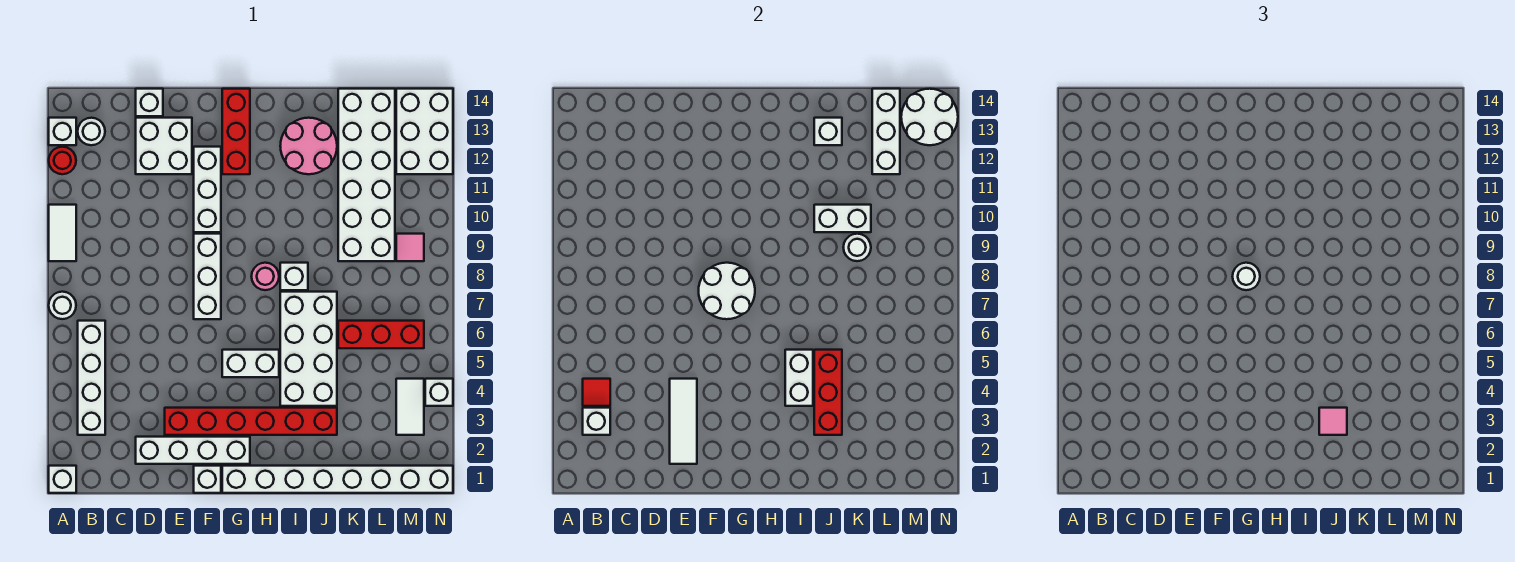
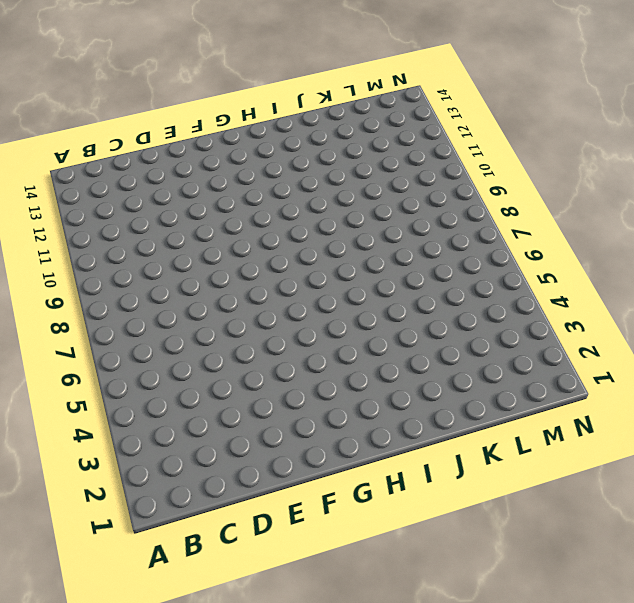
none -> white 1x1 brick [49,466,76,493]
none -> white 1x1 round brick [49,292,76,319]
none -> white 1x2 tile [49,205,76,261]
none -> red 1x1 round brick [49,147,76,174]

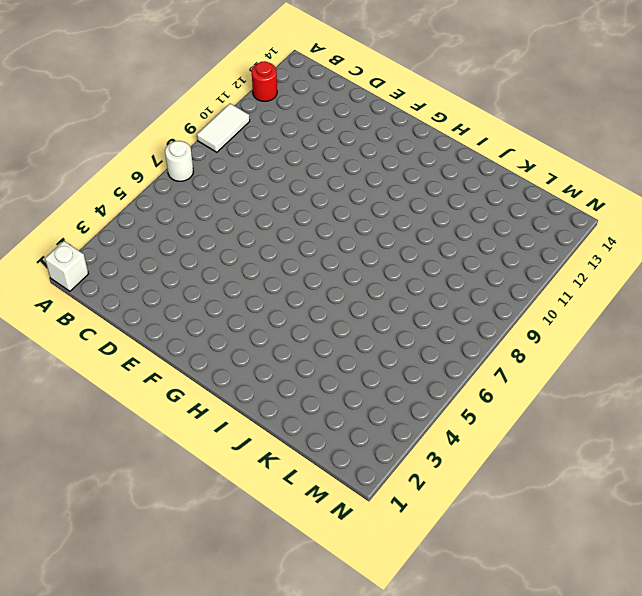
none -> white 1x1 brick [49,118,76,145]
none -> white 1x4 brick [78,321,105,435]
none -> white 1x1 round brick [78,118,105,145]
none -> white 1x4 brick [136,437,250,464]

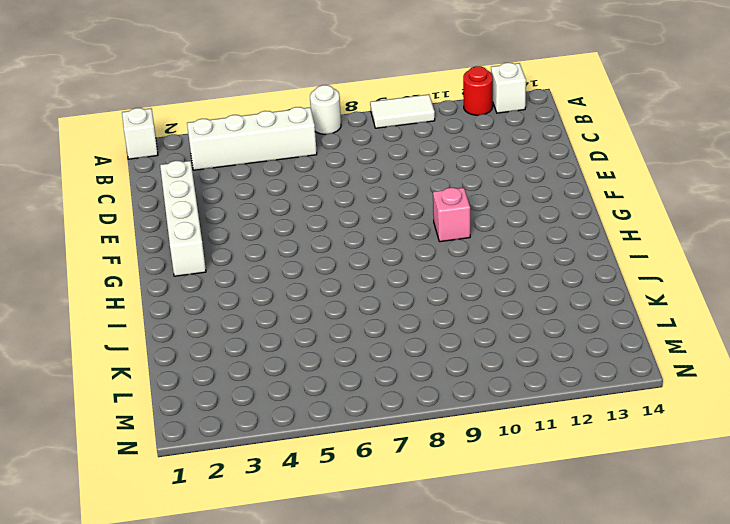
pink 1x1 brick [433,188,470,242] -> none
none -> white 1x1 round brick [78,118,105,145]
none -> white 2x2 brick [136,118,192,174]
none -> white 1x1 brick [136,89,163,116]
none -> red 1x6 brick [165,408,337,435]

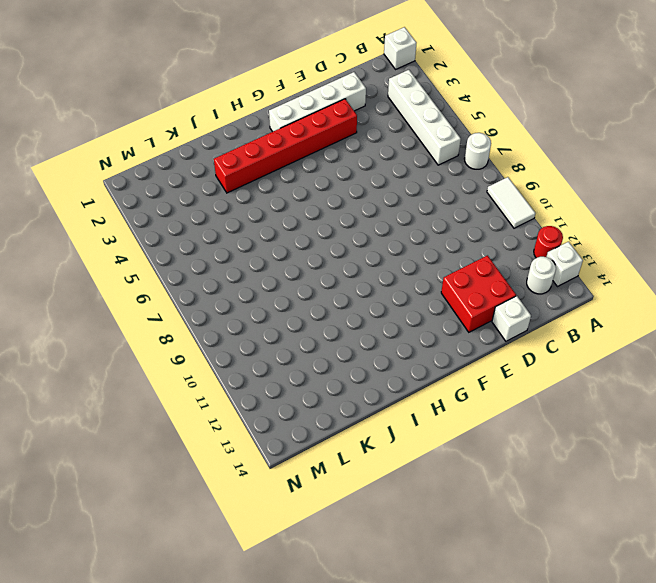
red 2x2 brick [441,256,516,332] -> white 2x2 brick [136,118,192,174]
none -> white 1x1 brick [194,466,221,493]
none -> white 1x3 brick [194,234,221,319]
none -> white 1x3 brick [194,147,221,232]
none -> white 1x8 brick [222,466,453,493]

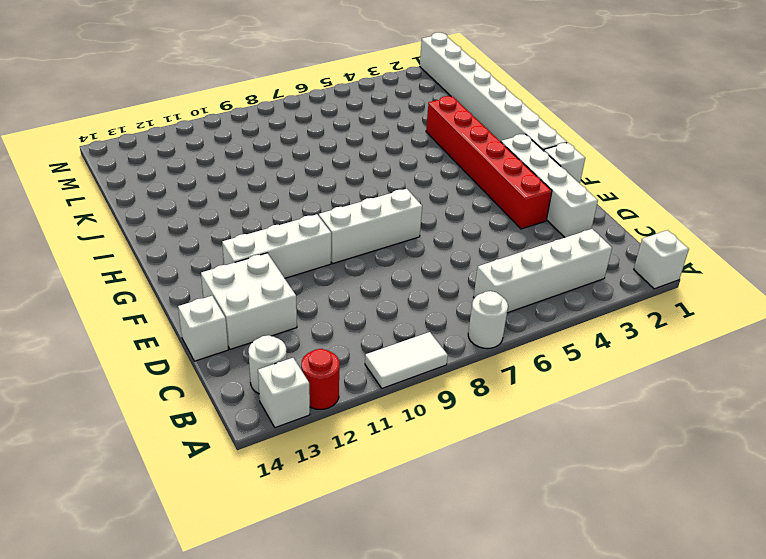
none -> white 1x2 brick [222,350,279,377]
none -> red 1x3 brick [222,89,250,174]
none -> pink 1x1 round brick [252,263,279,290]
none -> white 2x4 brick [280,292,337,406]

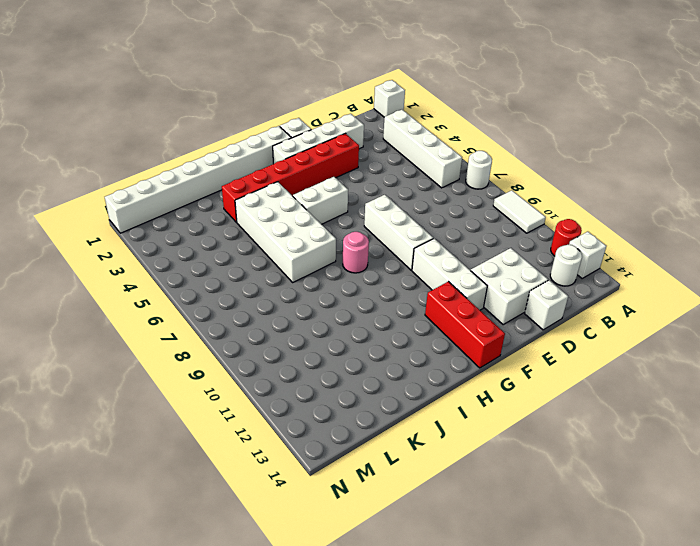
none -> white 1x1 brick [280,263,308,290]
none -> pink 2x2 round brick [280,118,337,174]
none -> red 1x3 brick [338,321,424,348]
none -> white 2x6 brick [338,89,395,261]

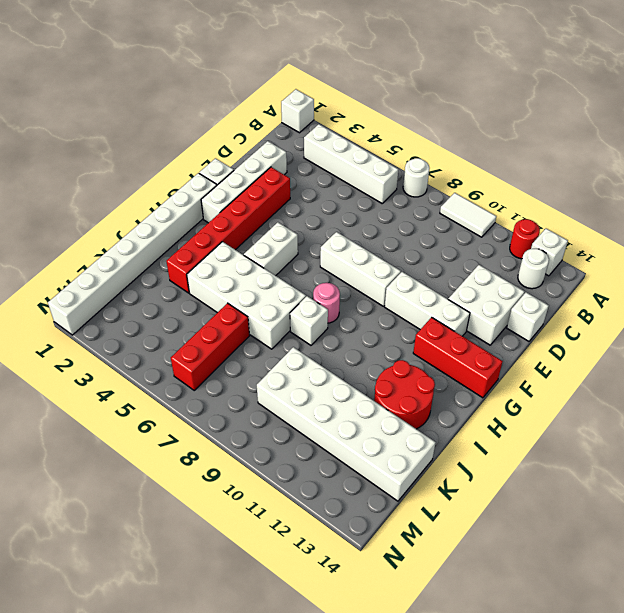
red 2x2 round brick [374,360,435,429] -> pink 2x2 round brick [280,118,337,174]
none -> white 1x2 tile [396,379,424,435]
none -> pink 1x1 tile [396,234,424,261]
none -> white 2x3 brick [396,89,453,174]
none -> white 1x1 brick [425,379,453,406]

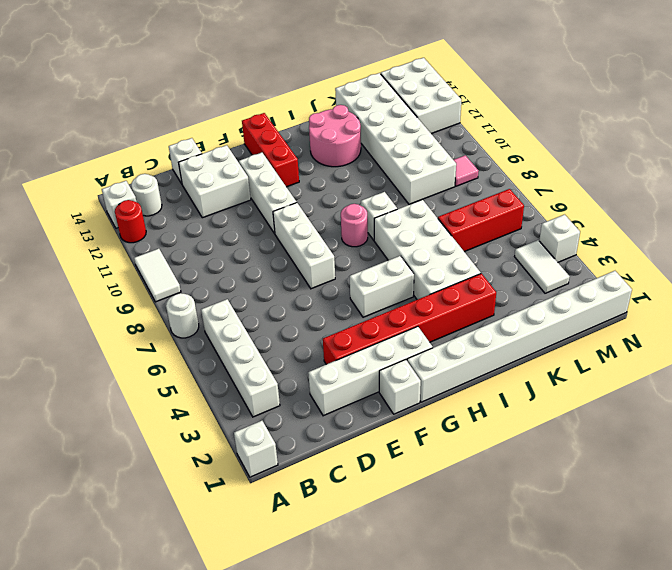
none -> white 1x1 brick [583,408,610,435]
none -> red 1x1 tile [583,379,610,406]
none -> white 1x3 tile [670,379,697,464]
none -> white 2x2 round brick [699,263,755,319]

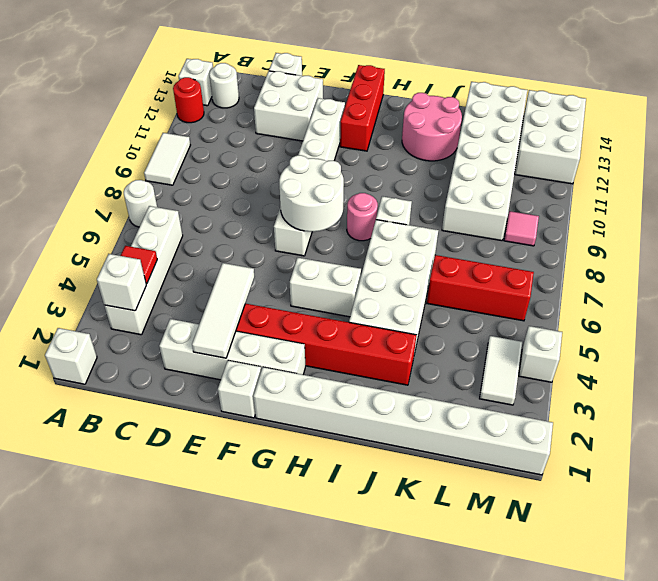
none -> white 1x2 brick [785,350,813,406]
none -> red 1x3 brick [814,350,842,435]
none -> white 1x2 brick [814,205,871,232]
none -> white 1x1 brick [814,118,842,145]

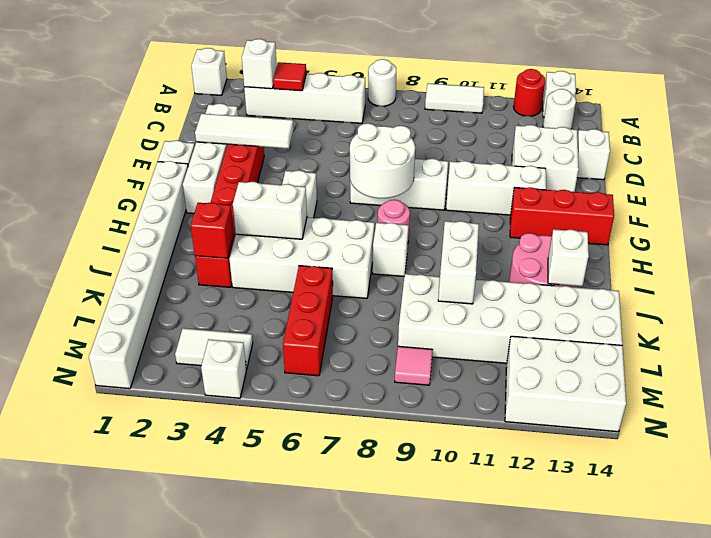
red 1x1 brick [191,202,234,258] -> red 1x3 brick [814,350,842,435]
none -> white 1x1 round brick [843,234,871,261]
none -> white 1x3 brick [872,89,900,174]
none -> white 2x2 round brick [901,89,958,145]
none -> white 1x1 round brick [1233,263,1260,290]

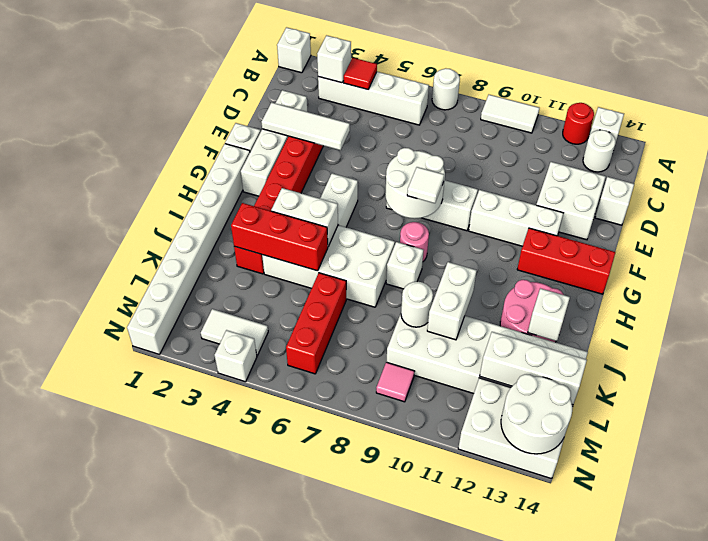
white 1x1 tile [407,167,444,203] -> white 1x1 round brick [1233,263,1260,290]
none -> pink 1x1 tile [1319,408,1347,435]

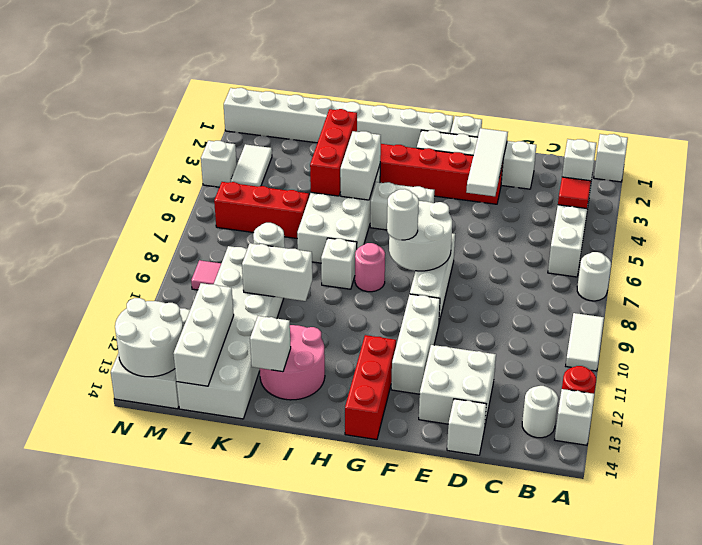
none -> pink 1x1 tile [1319,408,1347,435]

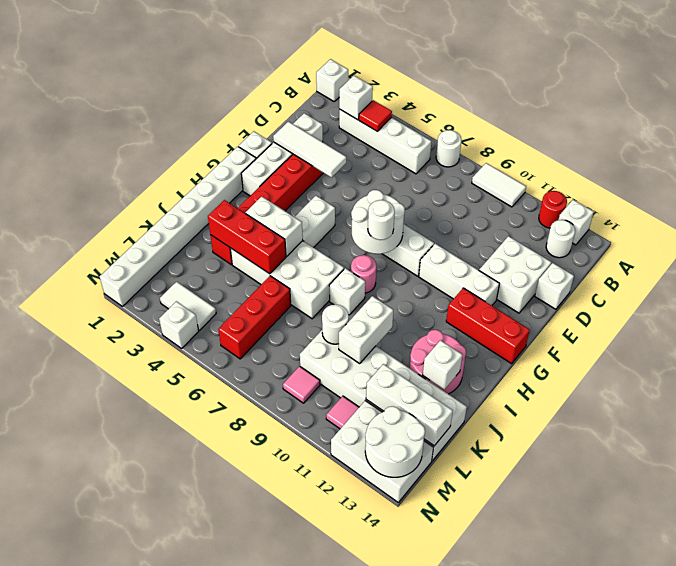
pink 1x1 tile [326,396,359,429] -> pink 1x1 tile moved to [1319,408,1347,435]

